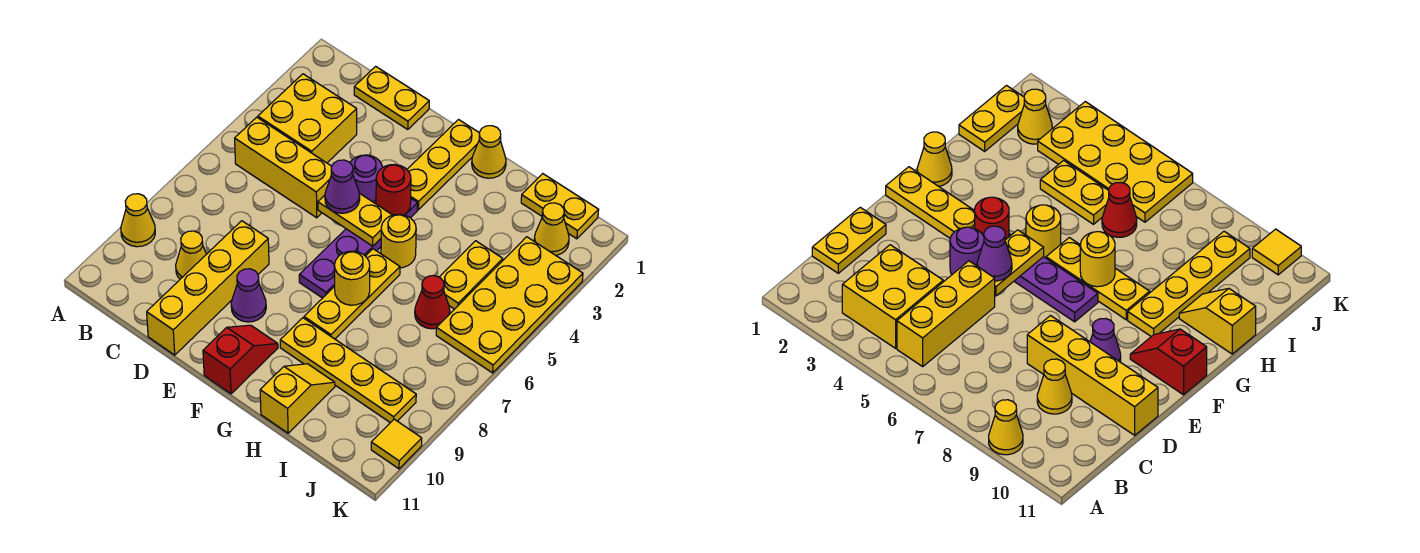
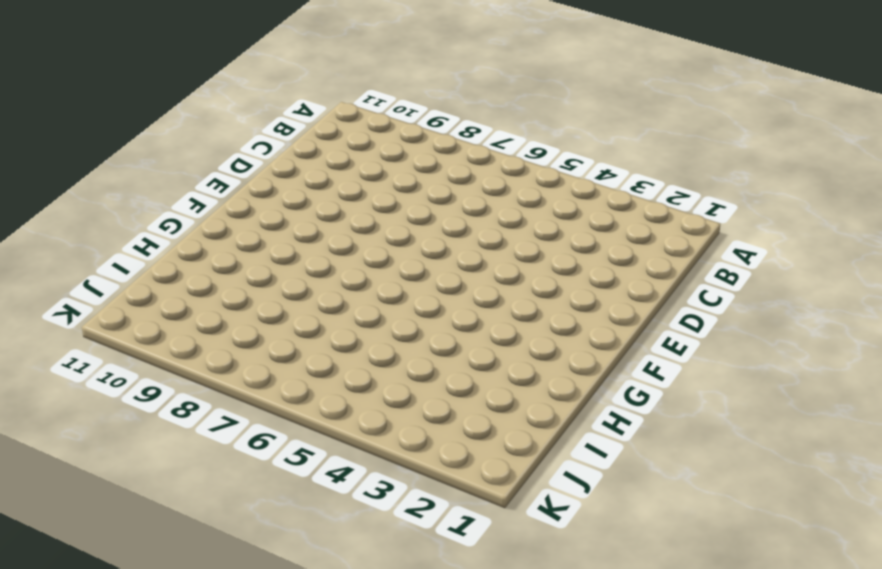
none -> yellow 1x1 cone [121,194,155,247]
none -> yellow 2x2 brick [258,74,357,163]
none -> yellow 1x3 brick [235,117,332,218]

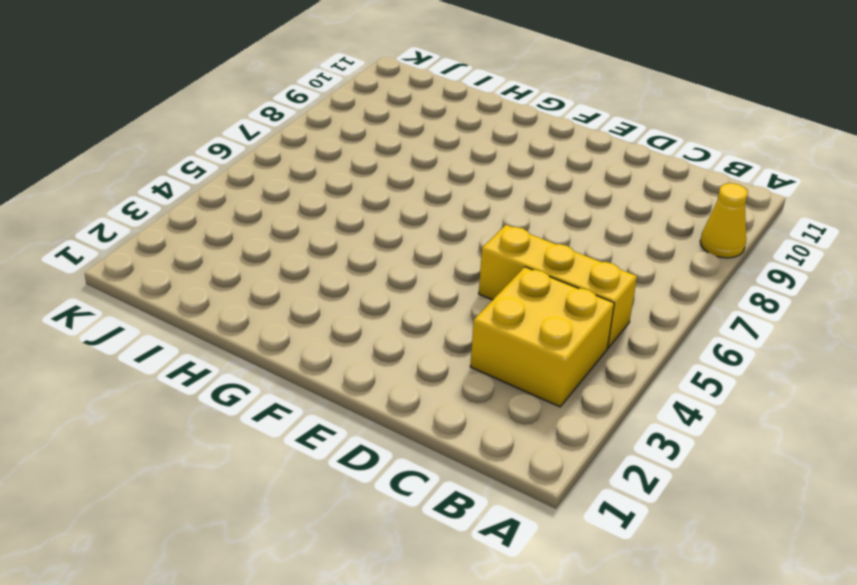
none -> yellow 1x2 plate [354,66,429,130]
none -> yellow 1x1 cone [176,231,206,279]
none -> yellow 1x4 brick [147,221,269,355]

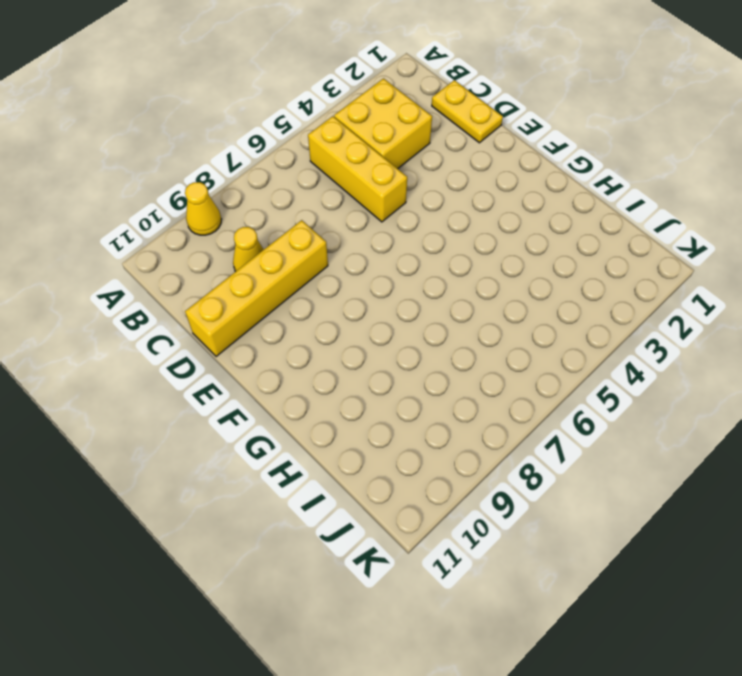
none -> purple 1x1 round brick [350,155,382,202]
none -> purple 1x1 cone [231,269,266,322]
none -> yellow 1x3 plate [407,120,479,210]

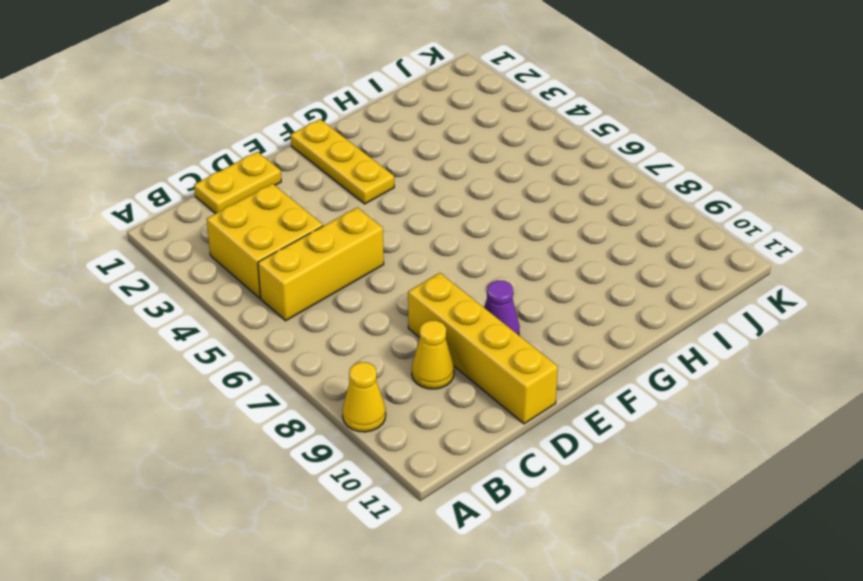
none -> purple 1x1 round brick [350,155,382,202]
none -> purple 1x4 plate [299,199,418,298]
none -> red 1x2 slope [203,325,278,394]

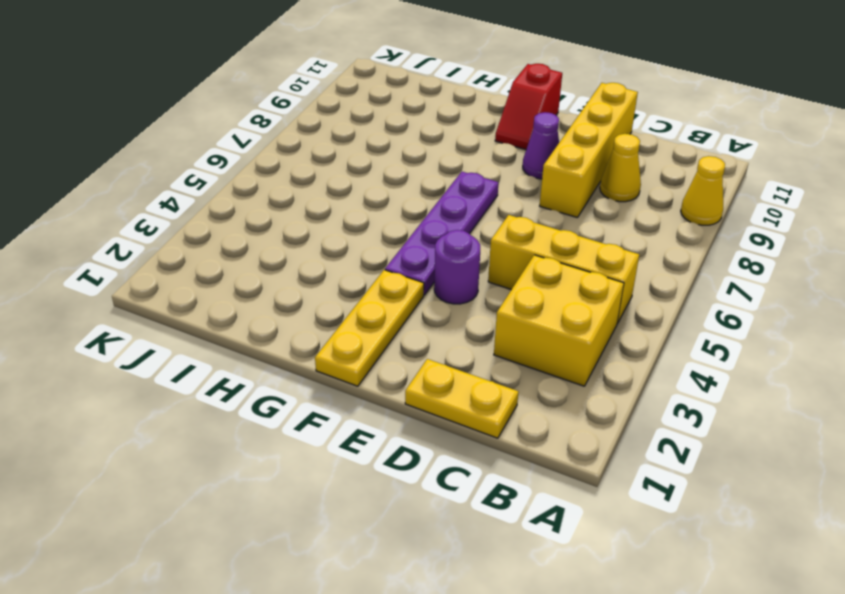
none -> yellow 1x1 cone [472,126,506,178]
none -> yellow 1x1 round brick [381,214,416,268]
none -> yellow 1x3 plate [304,249,400,339]

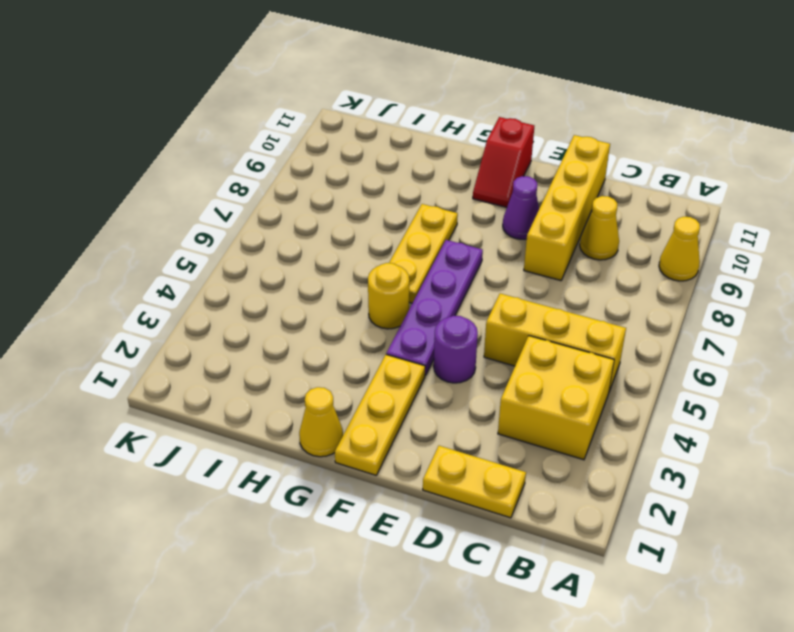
none -> yellow 1x4 plate [280,318,416,423]
none -> yellow 1x2 slope [260,364,335,433]
none -> yellow 1x2 plate [521,174,599,239]

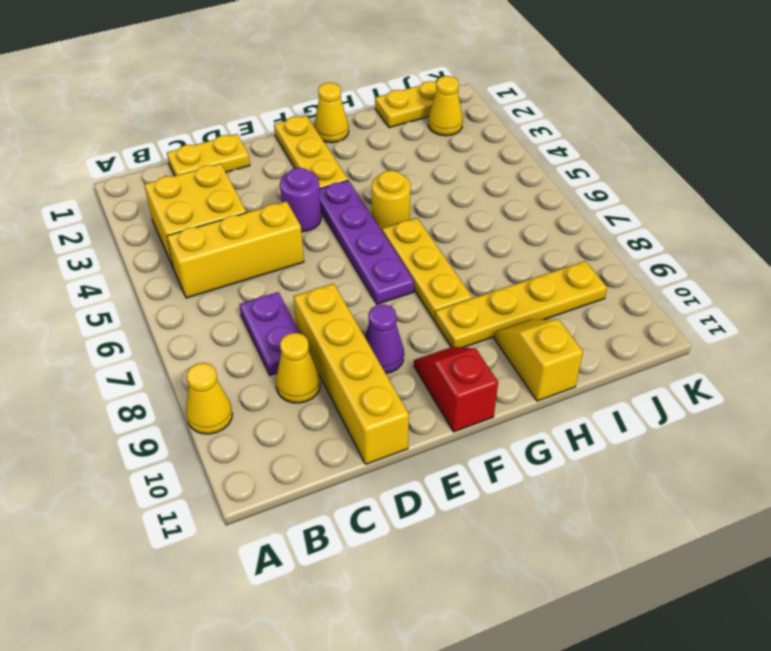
purple 1x2 plate [239,292,300,375] -> none
none -> yellow 1x2 plate [440,241,503,309]
none -> red 1x1 cone [415,276,450,329]
none -> yellow 2x4 plate [436,237,583,373]

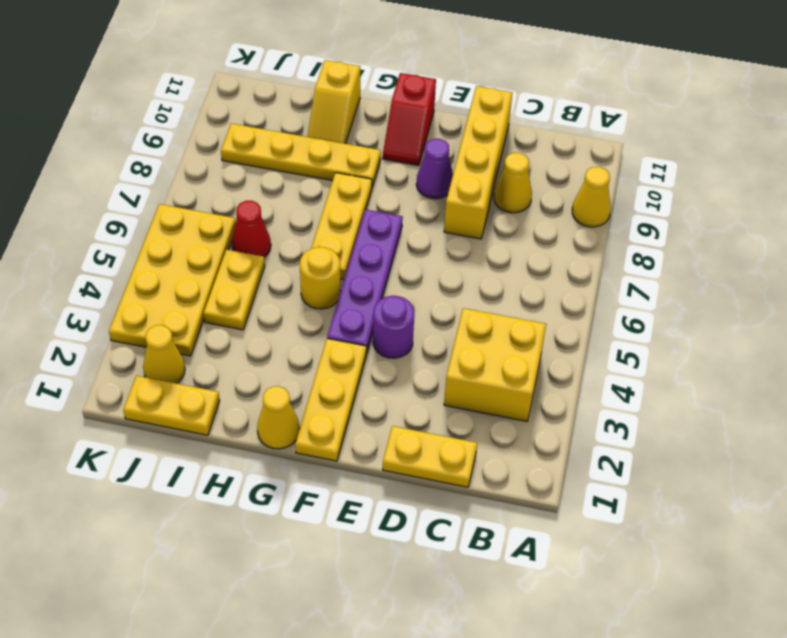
none -> yellow 1x3 brick [235,117,332,218]
none -> yellow 1x1 tile [371,419,422,469]
none -> yellow 1x2 plate [318,193,392,246]

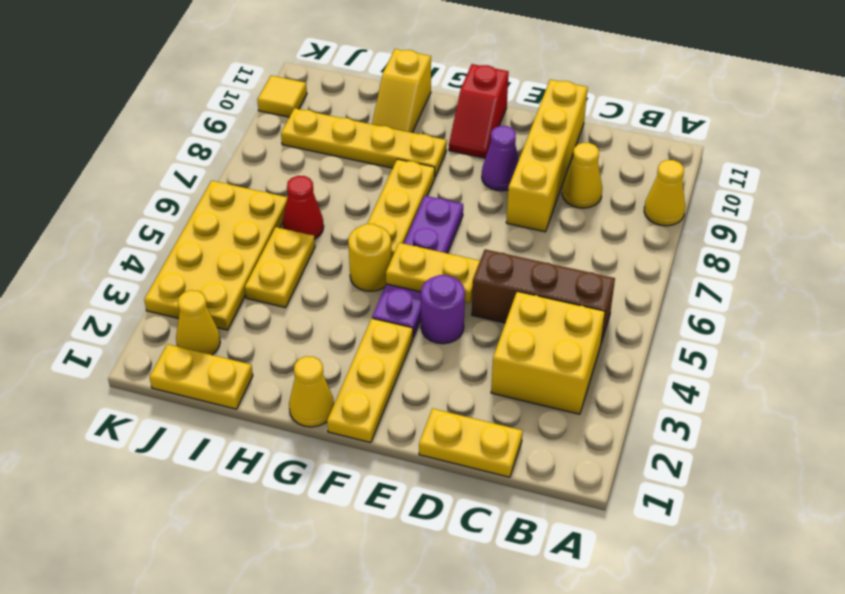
brown 1x3 brick [472,249,615,343] -> yellow 1x3 brick [235,117,332,218]
none -> red 1x1 round brick [376,165,411,215]
none -> yellow 1x1 round brick [335,251,370,305]
none -> purple 1x1 cone [325,160,360,213]

